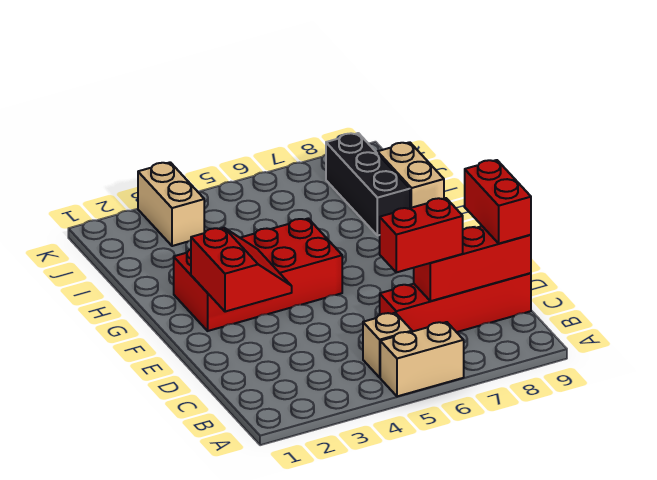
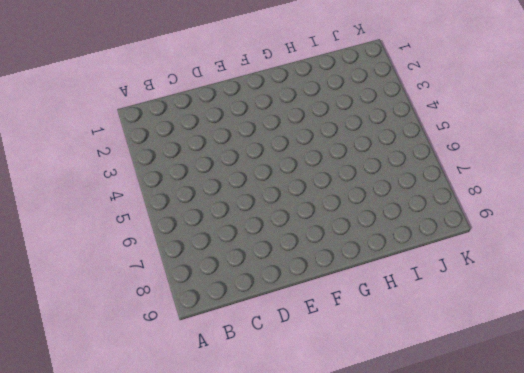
none -> tan 1x2 brick [380,322,464,396]
none -> tan 1x1 brick [363,313,412,377]

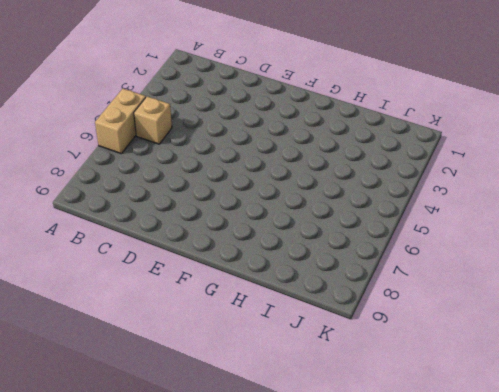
none -> red 1x4 brick [380,273,531,332]
none -> red 2x4 brick [174,219,342,331]

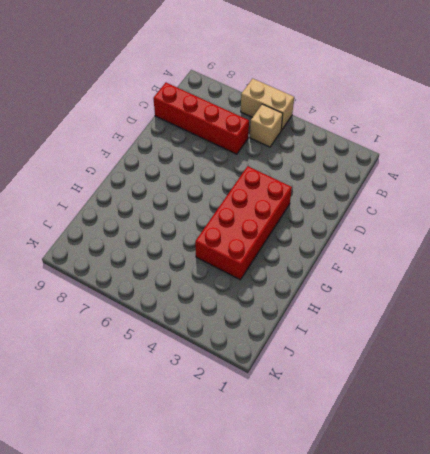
red 2x4 brick [195,166,292,280] -> red 2x4 brick turned to [174,219,342,331]
none -> black 1x3 brick [326,133,410,236]
none -> tan 1x2 brick [377,142,444,208]

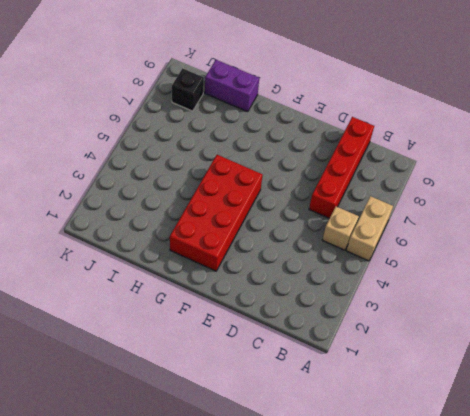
purple 1x2 brick [205,60,259,112] -> tan 1x2 brick [377,142,444,208]
black 1x1 brick [172,68,204,111] -> black 1x3 brick [326,133,410,236]
none -> tan 1x2 brick [138,162,204,246]
none -> red 1x3 brick [414,226,531,301]

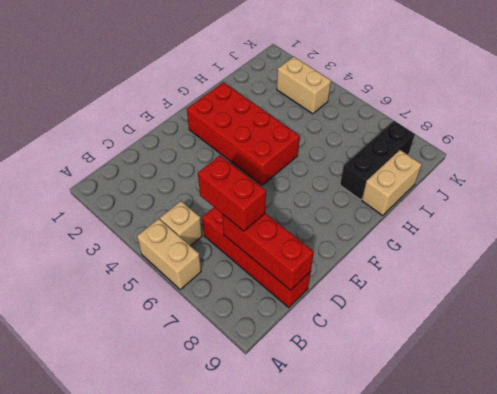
tan 1x2 brick [277,57,331,114] -> tan 1x2 brick turned to [138,162,204,246]
none -> red 2x2 slope [191,228,292,312]
none -> red 1x2 brick [465,160,531,243]

